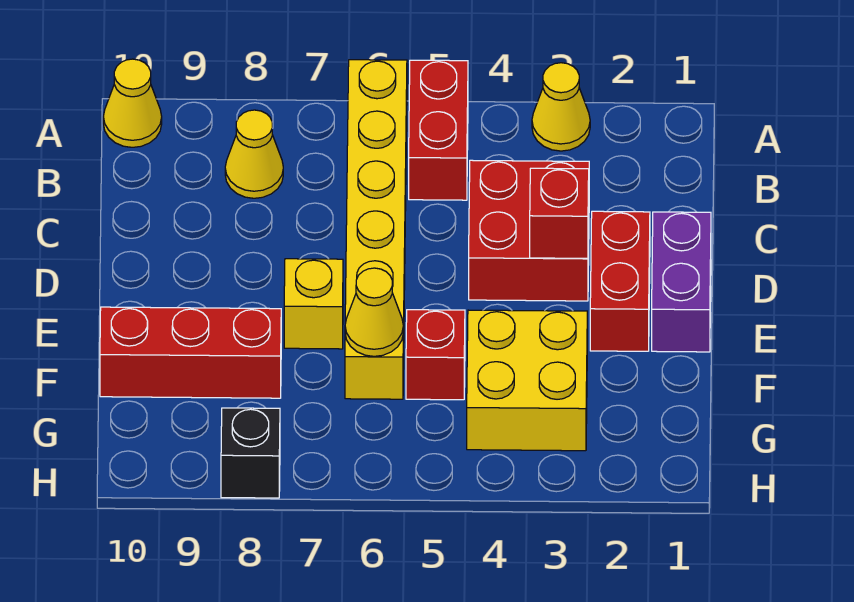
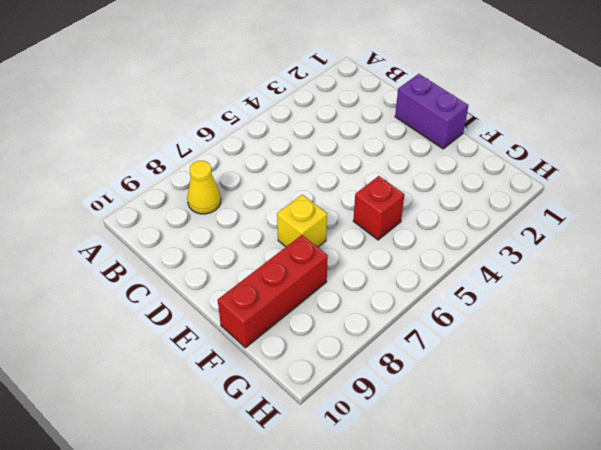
none -> yellow 1x1 cone [532,63,590,151]
none -> red 1x2 brick [409,60,468,200]
none -> yellow 1x6 brick [345,60,407,399]

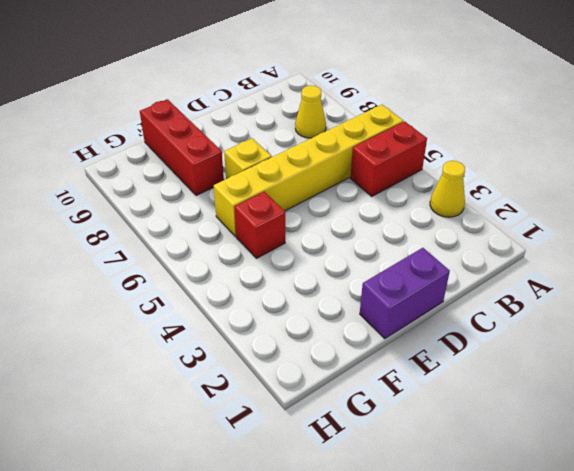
none -> yellow 1x1 cone [103,59,162,147]
none -> red 2x2 brick [469,160,589,301]
none -> red 1x2 brick [590,211,650,351]

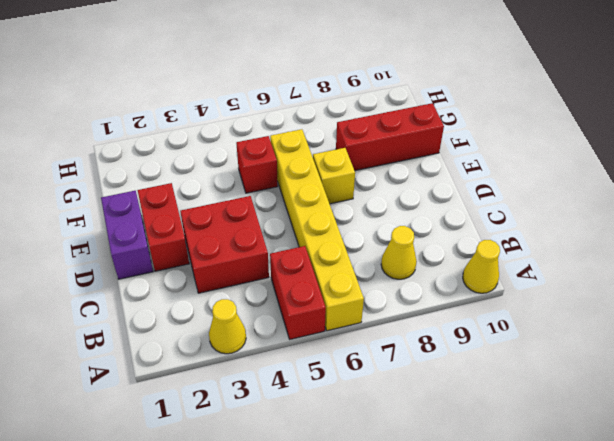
none -> yellow 2x2 brick [467,310,587,451]
none -> black 1x1 brick [221,408,280,498]
none -> red 1x1 brick [530,168,589,258]

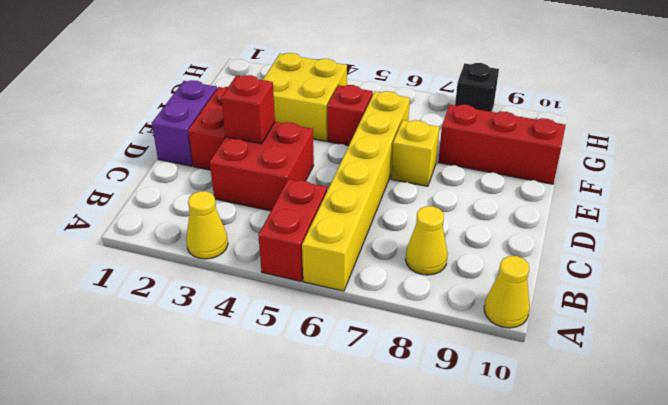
none -> yellow 1x1 cone [345,268,403,356]

